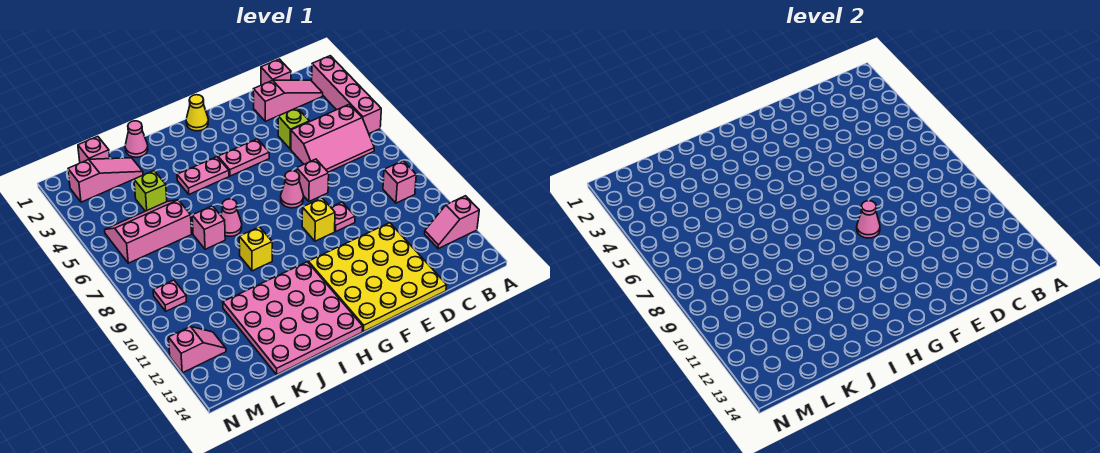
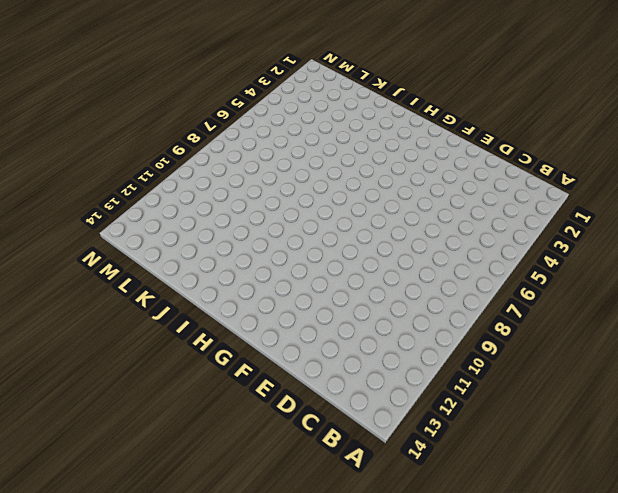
none -> pink 1x4 brick [312,56,381,134]
none -> pink 1x2 slope [425,196,479,249]
none -> pink 1x3 slope [253,80,323,121]

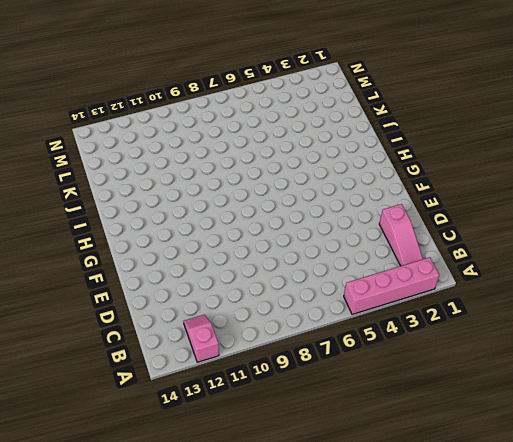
none -> pink 2x3 slope [291,104,374,172]
none -> pink 1x1 brick [383,161,416,203]
none -> pink 1x1 brick [261,59,291,85]

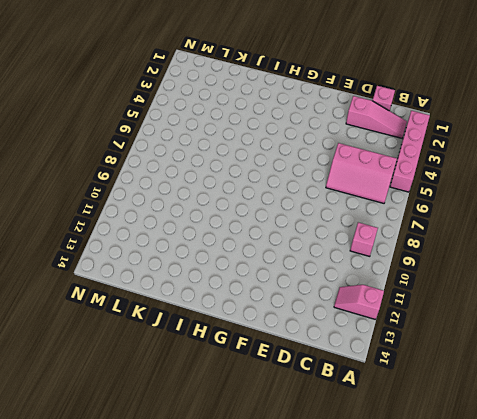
none -> lime 1x1 brick [278,108,309,149]
none -> yellow 4x4 plate [308,223,446,332]
none -> pink 1x1 brick [297,159,329,201]

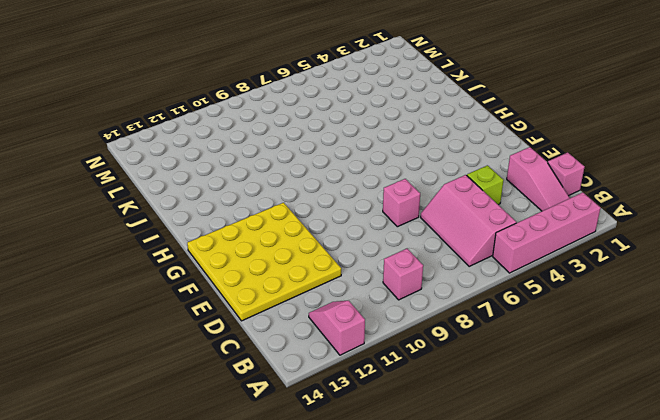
none -> pink 1x1 plate [331,202,355,232]
none -> pink 1x2 plate [218,139,269,176]
none -> pink 1x1 cone [281,171,304,208]

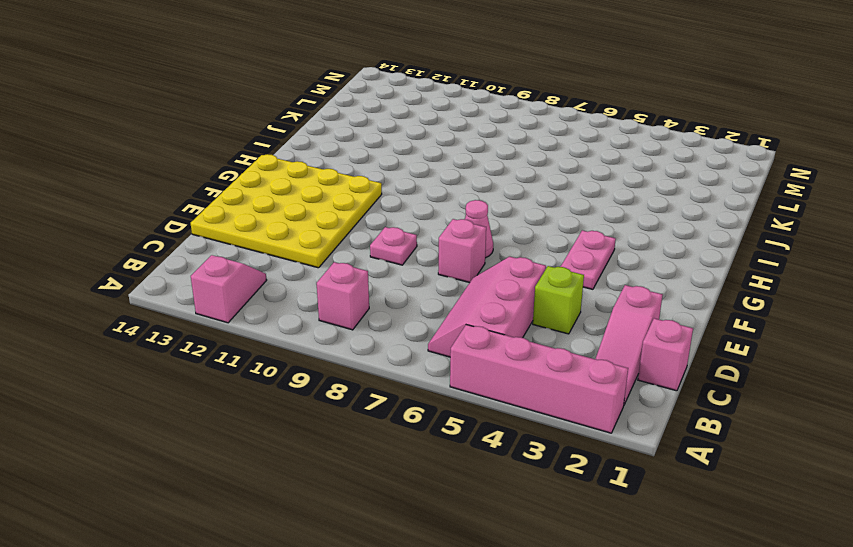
none -> yellow 1x1 brick [302,198,335,241]
none -> yellow 1x1 cone [186,95,208,131]
none -> pink 1x2 plate [177,157,229,194]

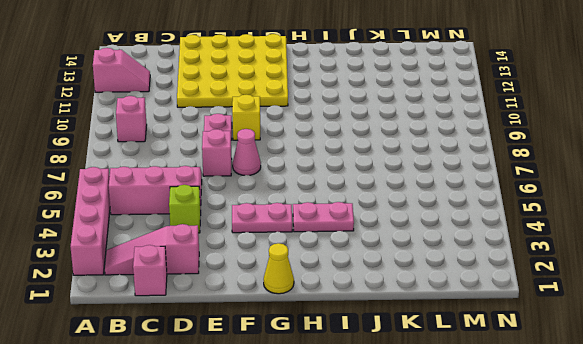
none -> pink 4x4 plate [223,262,363,375]
none -> pink 1x1 cone [221,199,242,236]
none -> yellow 1x1 brick [239,227,272,271]

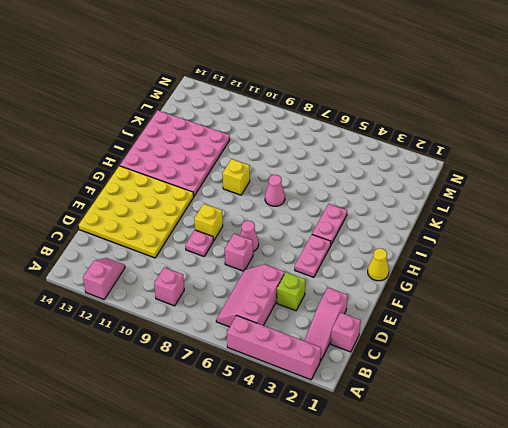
none -> pink 1x1 cone [125,121,148,157]
none -> pink 1x1 brick [192,206,225,249]
none -> pink 1x3 slope [68,158,143,202]

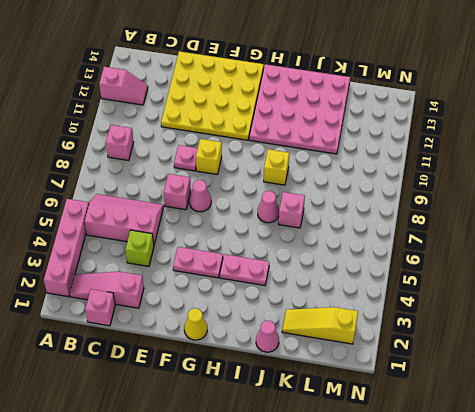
yellow 1x3 slope [282,307,358,344] -> pink 1x3 slope [68,158,143,202]
none -> lime 1x1 brick [134,171,167,211]
none -> pink 2x3 slope [105,200,192,263]
none -> pink 1x1 brick [78,136,110,163]

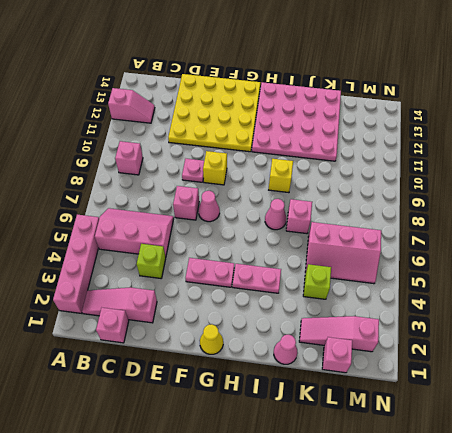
none -> pink 1x1 plate [153,280,187,311]
none -> pink 1x2 slope [169,327,226,373]
none -> pink 1x1 cone [857,201,880,238]

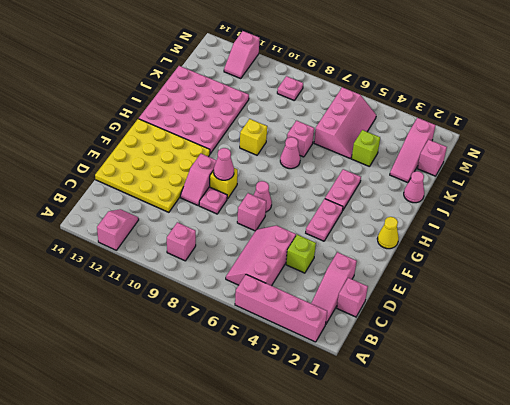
pink 1x2 slope [180,154,216,205] -> none

